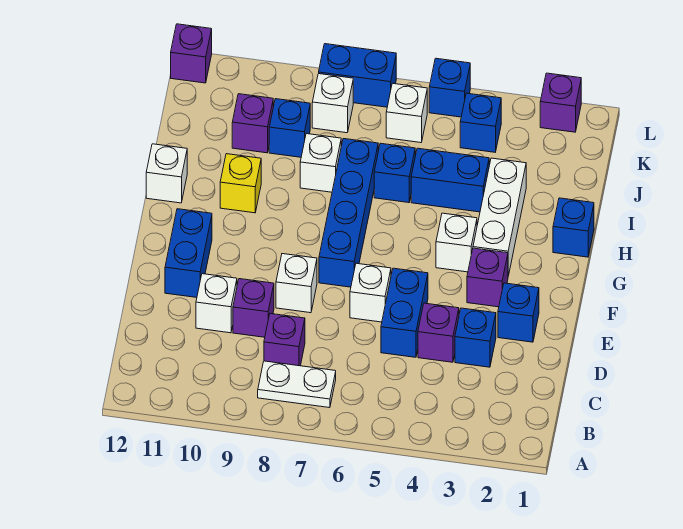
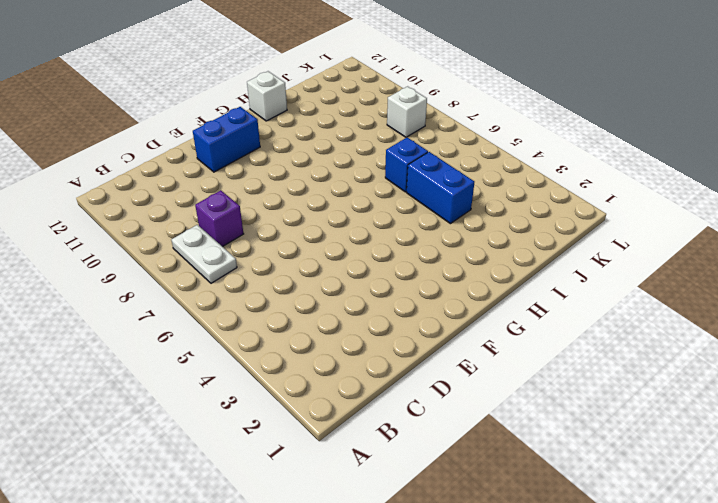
none -> blue 1x1 brick [455,308,496,367]
none -> purple 1x1 brick [418,303,459,362]
none -> blue 1x2 brick [381,268,428,357]
none -> purple 1x1 brick [233,279,274,337]

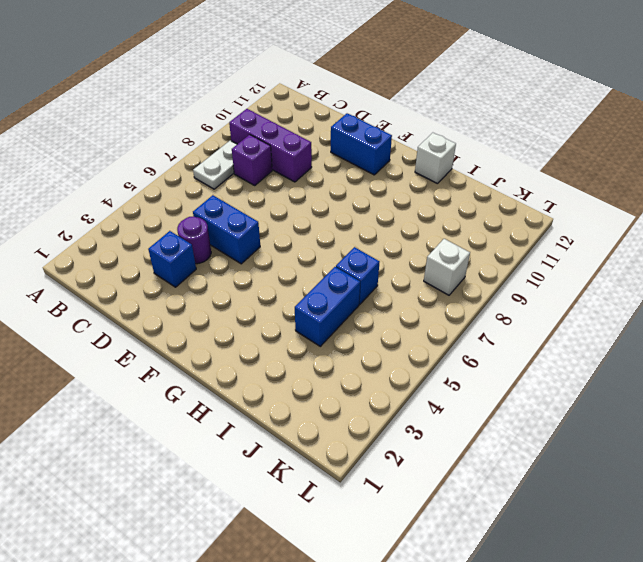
purple 1x3 brick [229,109,312,182] -> purple 1x1 brick [233,279,274,337]
purple 1x1 round brick [177,216,211,264] -> purple 1x1 brick [418,303,459,362]
none -> white 1x1 brick [196,274,237,333]
none -> blue 1x1 brick [498,283,539,342]
none -> white 1x1 brick [350,263,391,322]
none -> white 1x1 brick [276,254,317,313]

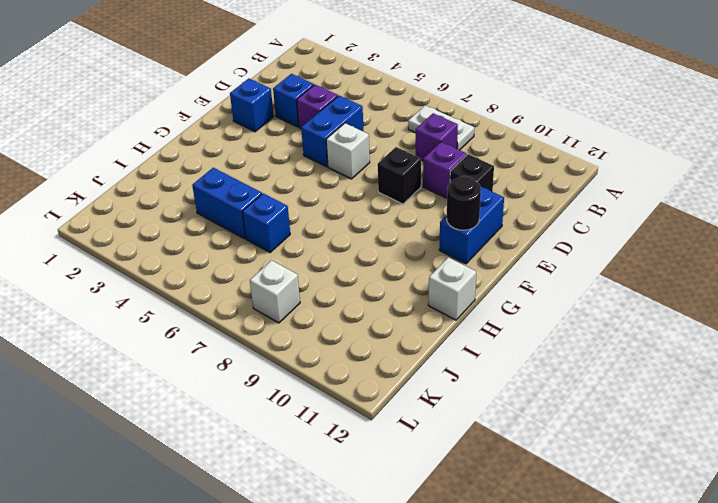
black 1x1 brick [450,154,494,192] -> white 1x1 brick [196,274,237,333]
black 1x1 brick [378,147,421,204] -> white 1x1 brick [276,254,317,313]
black 1x1 round brick [447,176,481,230] -> none
none -> purple 1x1 brick [467,248,508,307]
none -> blue 1x4 brick [319,139,378,287]
none -> white 1x3 brick [473,158,526,276]
none -> white 1x1 brick [436,213,477,272]

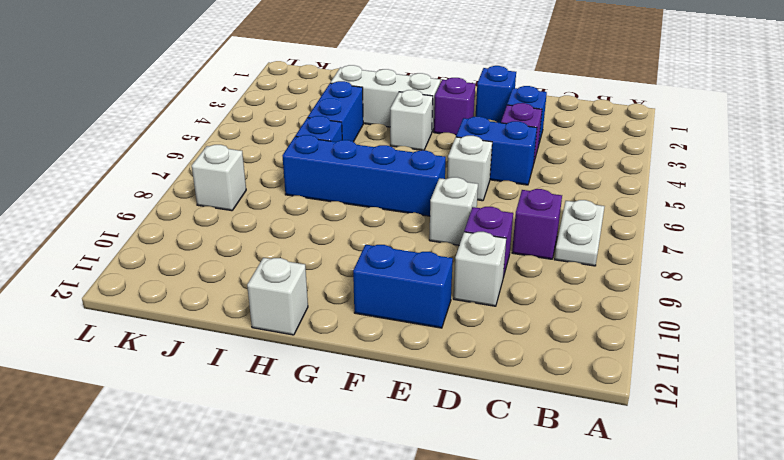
none -> blue 1x1 brick [553,198,594,257]
none -> yellow 1x1 brick [220,154,261,213]
none -> white 1x1 brick [300,134,341,192]
none -> blue 1x1 brick [269,99,310,157]

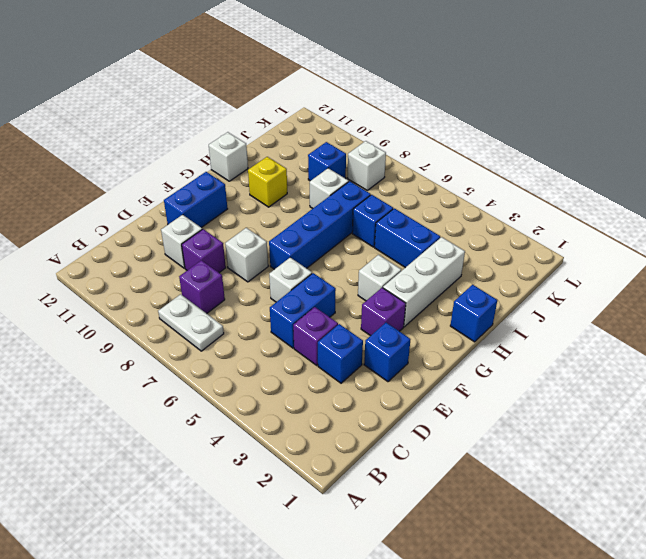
none -> purple 1x1 brick [232,94,273,153]
none -> blue 1x1 brick [460,93,501,152]
none -> white 1x1 brick [386,83,427,143]
none -> purple 1x1 brick [540,73,581,132]

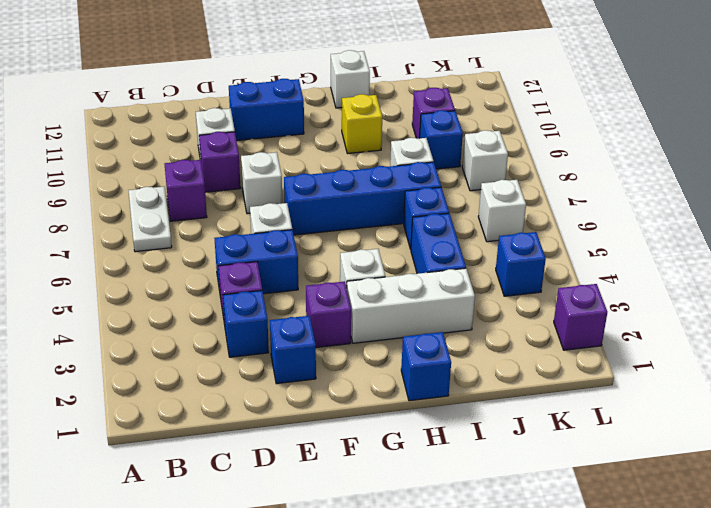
none -> blue 1x1 brick [429,58,470,117]
none -> blue 1x2 brick [319,44,396,107]
none -> purple 1x1 brick [171,24,212,83]

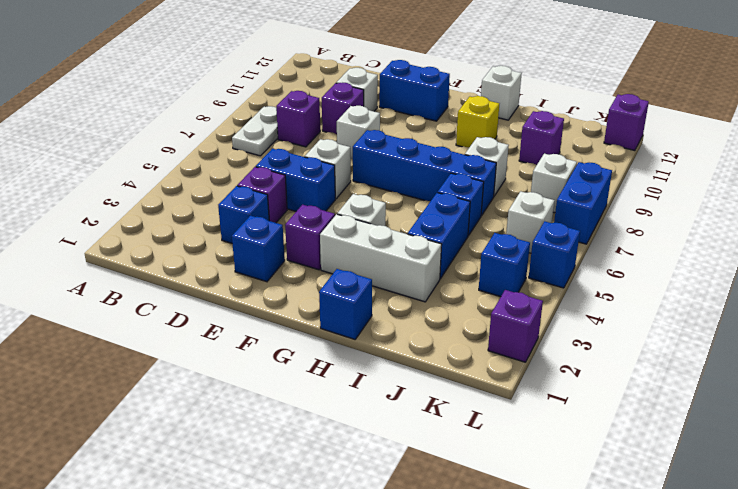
none -> blue 1x1 brick [269,99,310,157]

